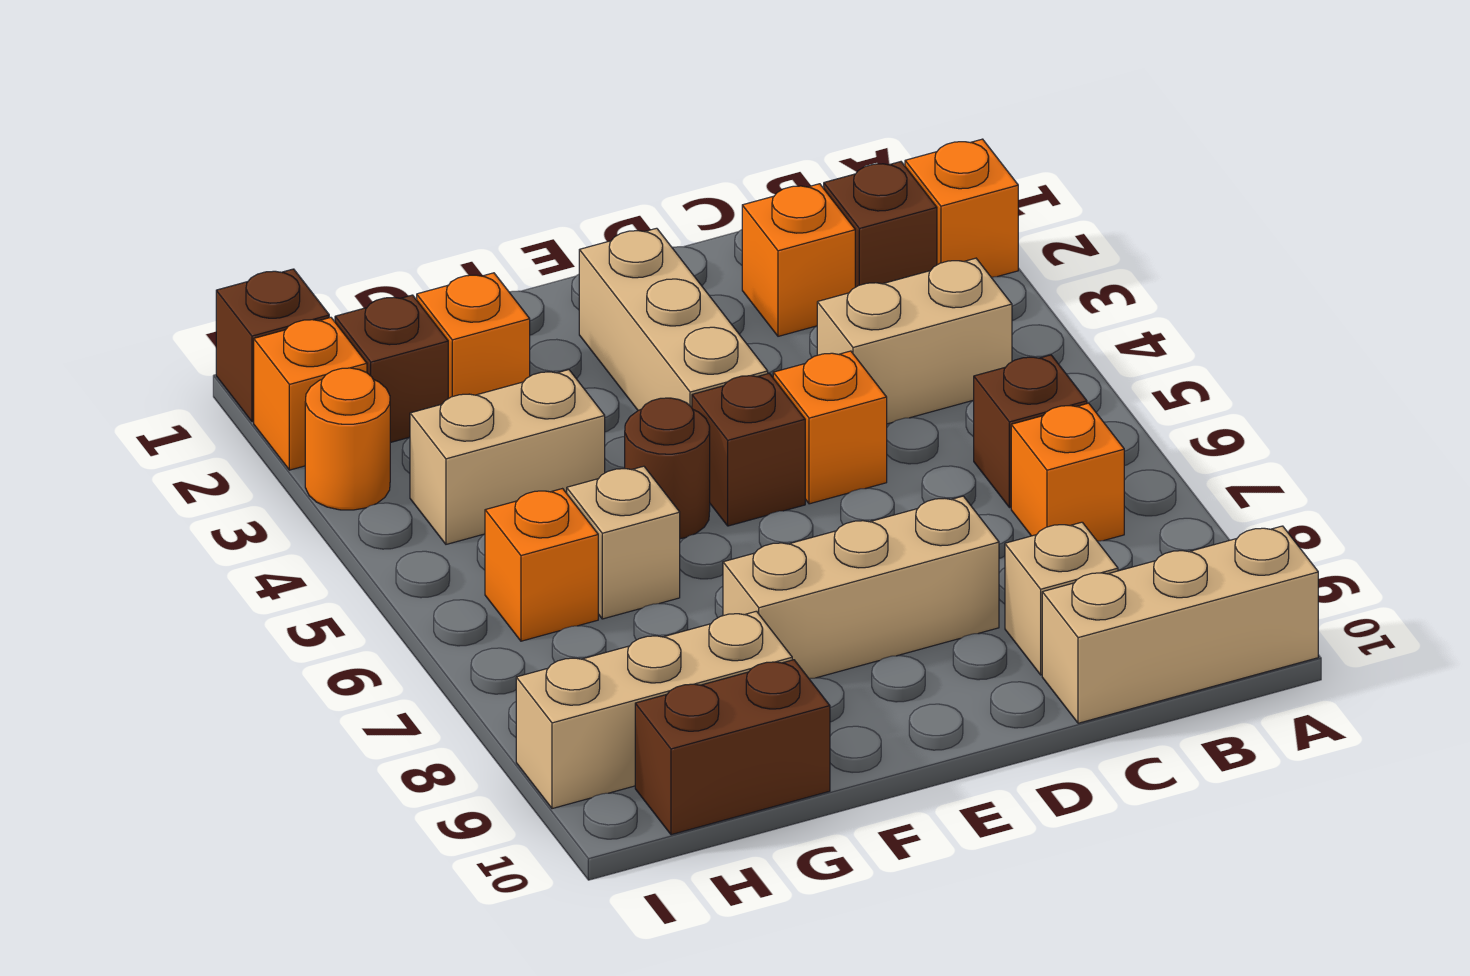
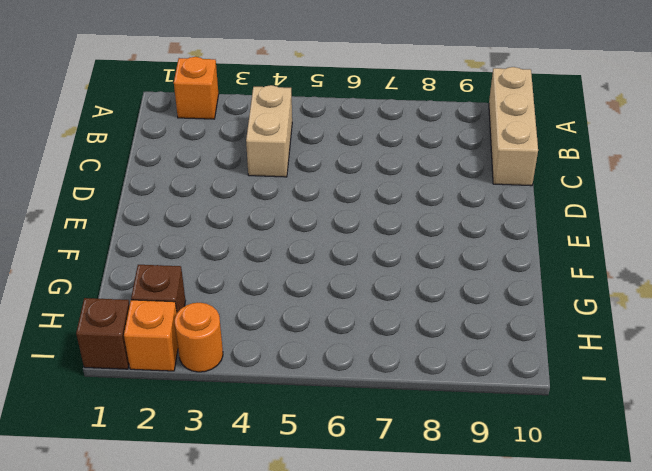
none -> brown 1x1 brick [824,162,937,287]
none -> brown 1x1 brick [973,355,1087,508]
none -> orange 1x1 brick [1011,403,1124,541]

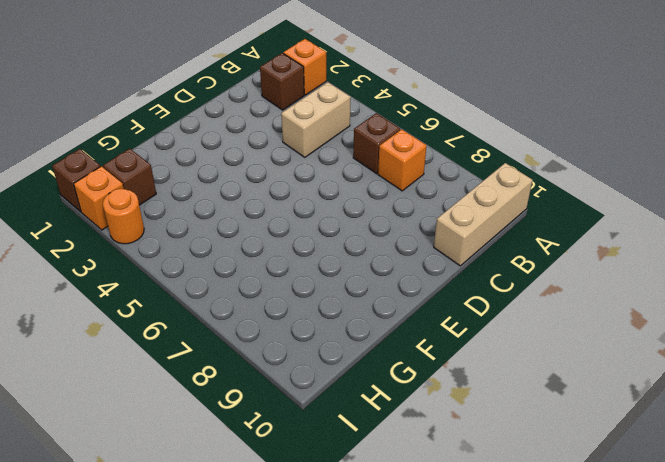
none -> orange 1x1 brick [742,184,855,336]
none -> tan 1x1 brick [1005,522,1118,675]
none -> orange 1x1 brick [773,351,887,504]

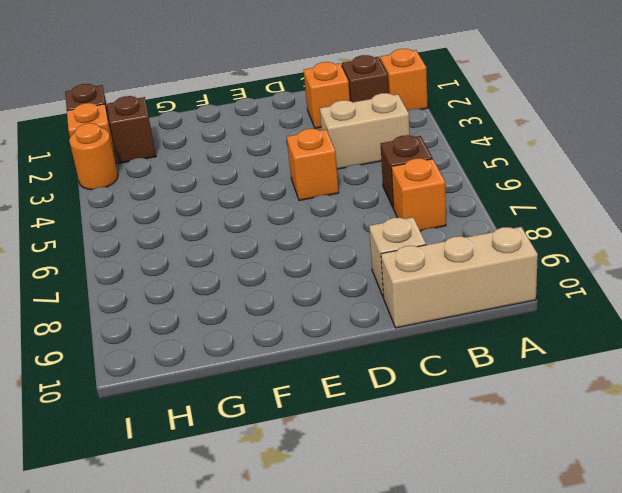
none -> tan 1x3 brick [723,496,999,679]
none -> tan 1x3 brick [579,228,768,410]
none -> brown 1x1 brick [692,373,805,526]

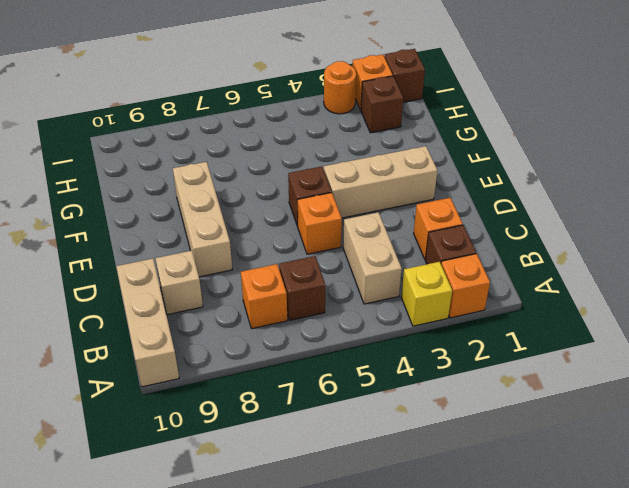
yellow 1x1 brick [401,262,452,326] -> none
none -> brown 1x1 round brick [625,398,710,539]
none -> orange 1x1 brick [417,273,530,399]
none -> tan 1x2 brick [410,370,605,544]

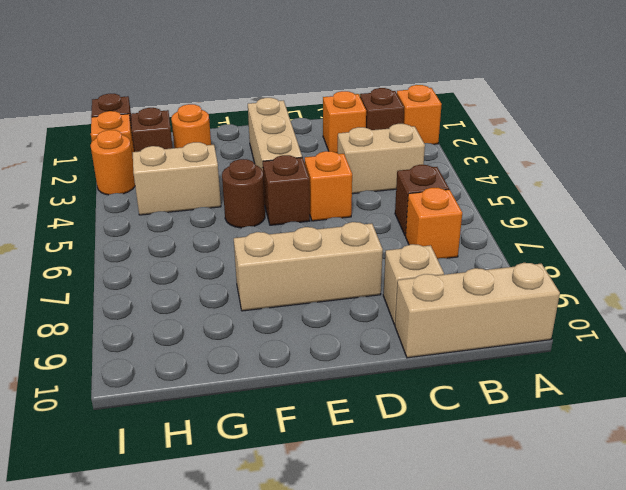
orange 1x1 round brick [171,104,211,148] -> orange 1x1 brick [417,273,530,399]
none -> tan 1x1 brick [567,466,680,619]
none -> tan 1x3 brick [516,611,792,809]
none -> brown 1x2 brick [635,660,830,835]

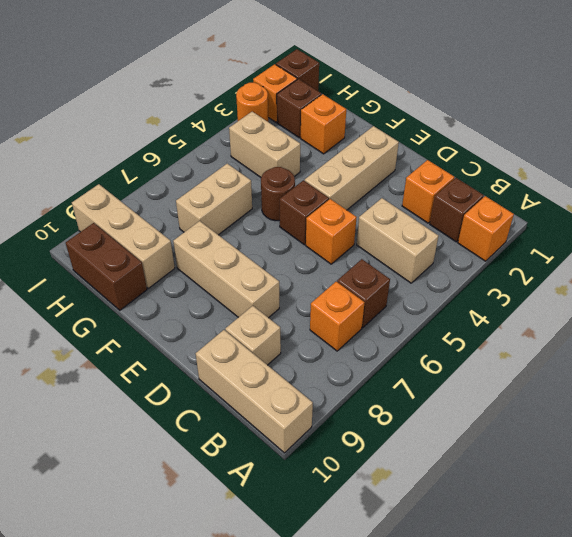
tan 1x2 brick [176,164,252,235] -> tan 1x1 brick [567,466,680,619]
none -> orange 1x1 brick [485,489,598,641]

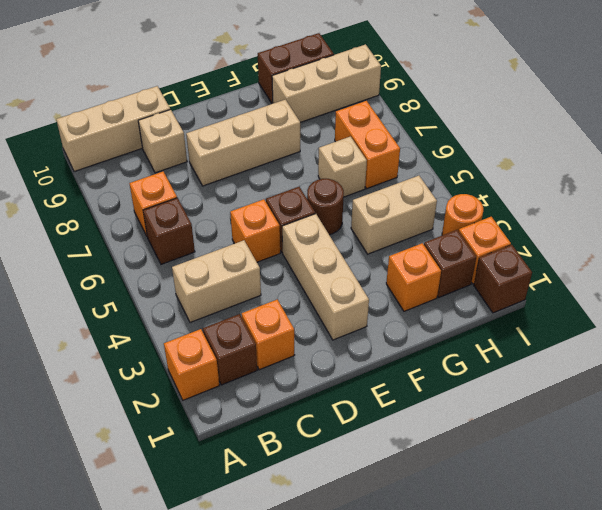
orange 1x2 brick [335,101,400,188] -> orange 1x1 brick [485,489,598,641]

